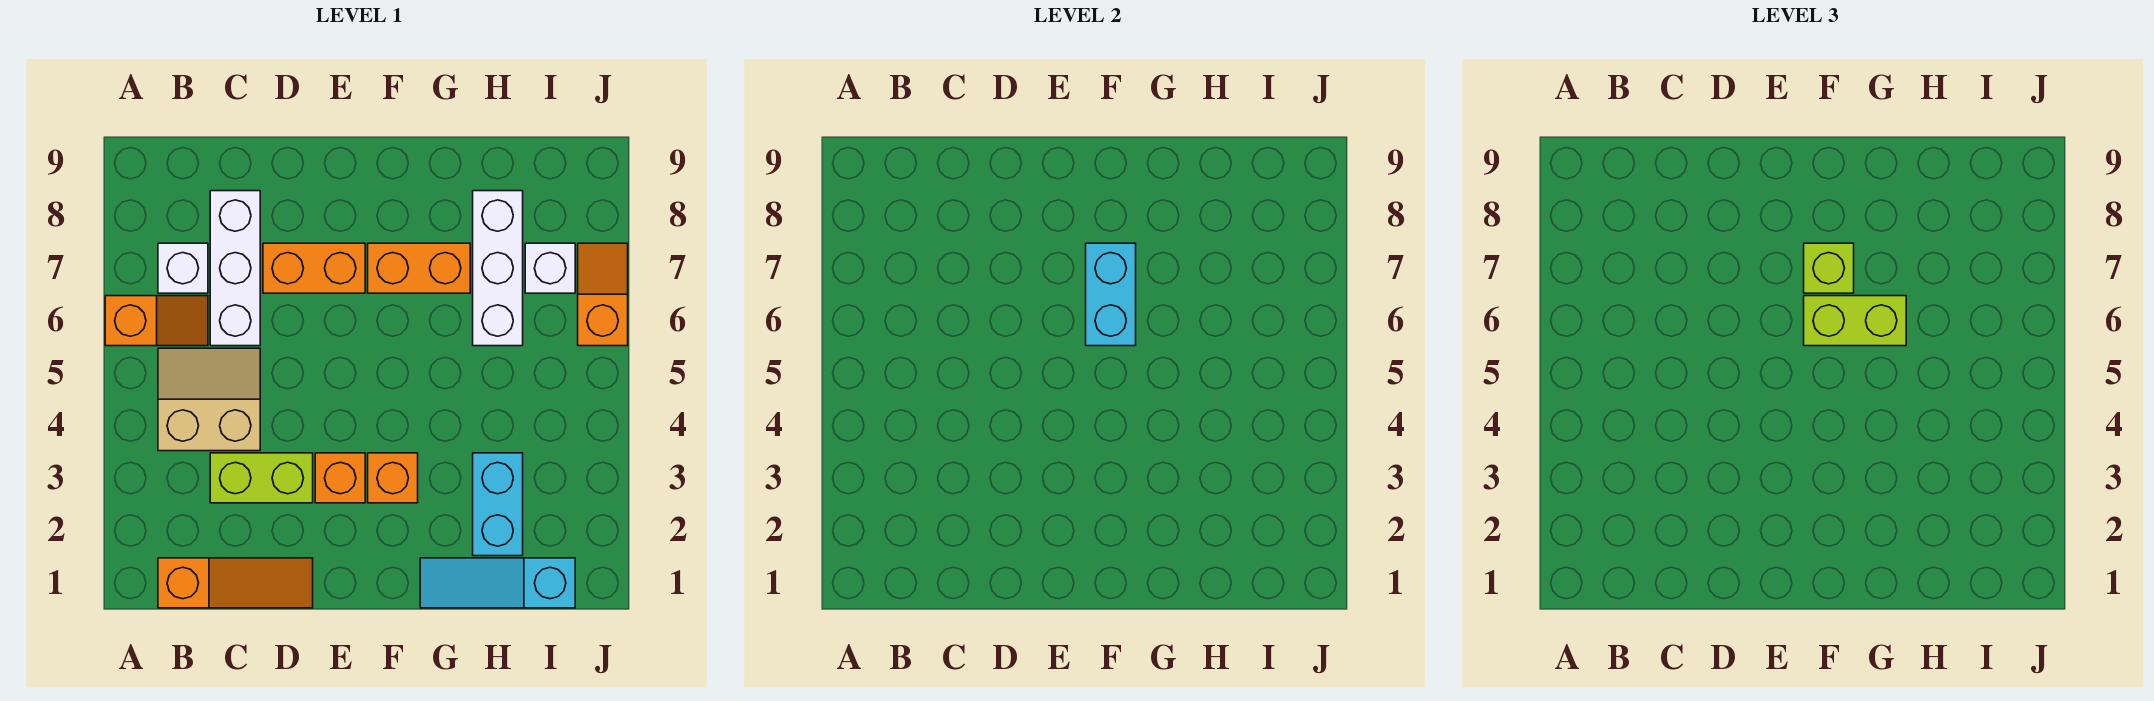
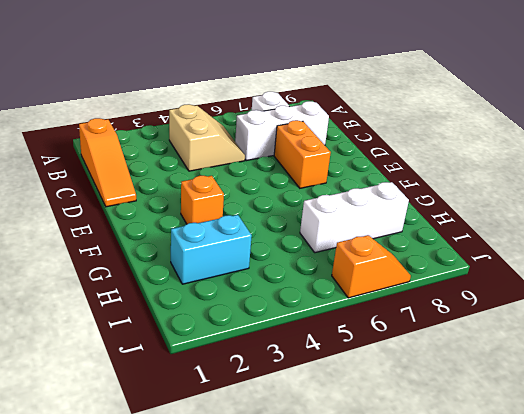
none -> orange 1x2 slope [105,296,208,346]
none -> lime 1x2 brick [210,453,313,503]
none -> orange 1x1 brick [315,453,365,503]

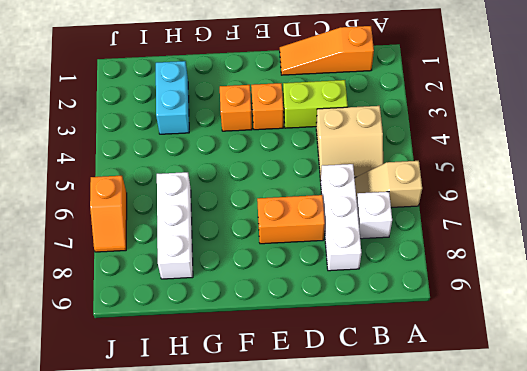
tan 1x2 slope [355,161,422,207] -> orange 1x2 slope [105,296,208,346]
none -> orange 1x2 brick [368,243,470,293]
none -> cyan 1x3 slope [420,558,575,608]
none -> white 1x1 brick [525,243,575,293]

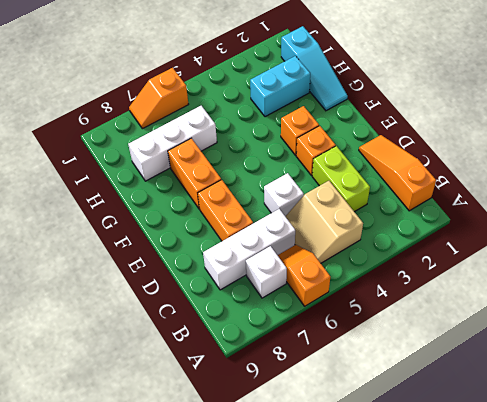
white 1x1 brick [264,173,304,216] -> white 1x1 brick moved to [525,243,575,293]
none -> cyan 1x2 brick [1086,243,1136,346]
none -> lime 1x2 brick [1804,296,1906,346]
none -> lime 1x1 brick [1804,243,1854,293]

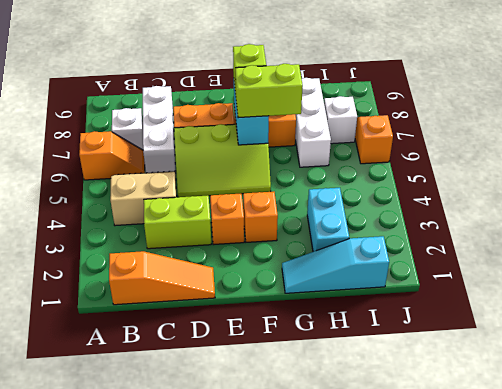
lime 2x3 slope [174,124,271,197] -> none

